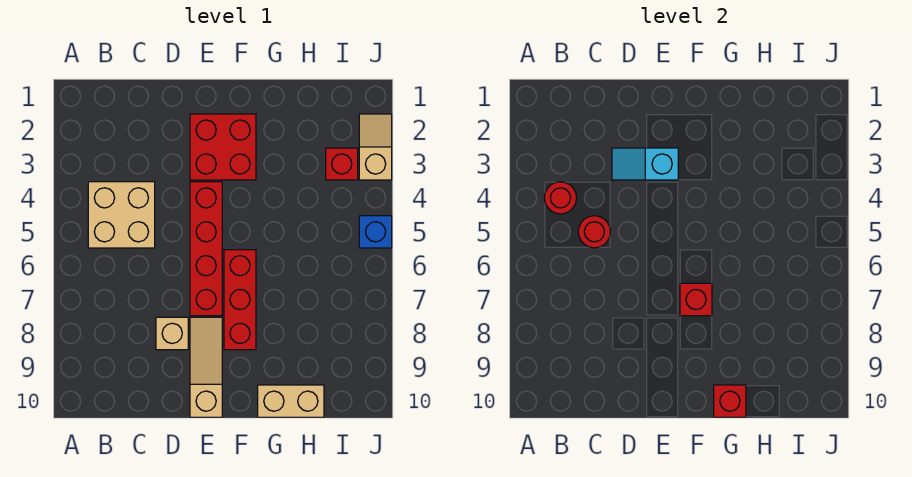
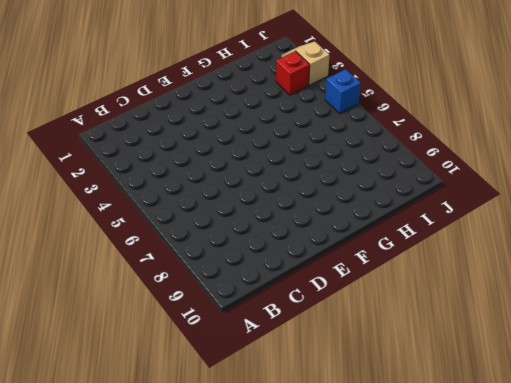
none -> tan 2x2 brick [88,182,155,248]
none -> tan 1x1 brick [156,317,188,350]
none -> red 2x2 brick [190,114,256,180]

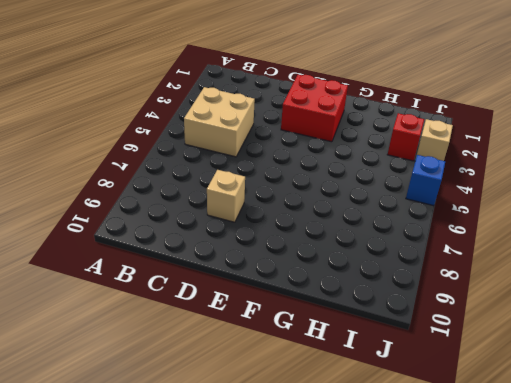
none -> red 1x4 brick [190,182,222,316]
none -> tan 1x3 slope [190,317,222,417]
none -> red 1x3 brick [224,250,256,350]

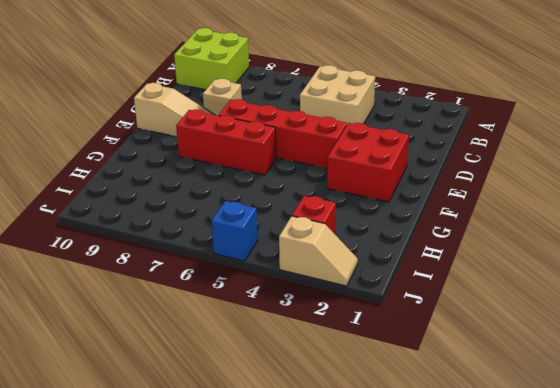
lime 2x2 brick [174,28,249,90] -> none
none -> tan 1x2 brick [258,385,324,417]
none -> red 1x1 round brick [544,182,577,214]
none -> red 1x1 round brick [578,216,610,248]

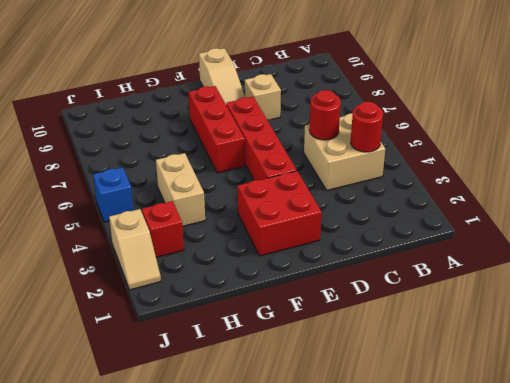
tan 1x2 brick [156,153,205,226] -> tan 1x2 brick turned to [258,385,324,417]
none -> cyan 1x2 slope [612,148,678,180]
none -> red 1x1 brick [680,283,712,316]
none -> red 1x1 brick [714,385,746,417]

